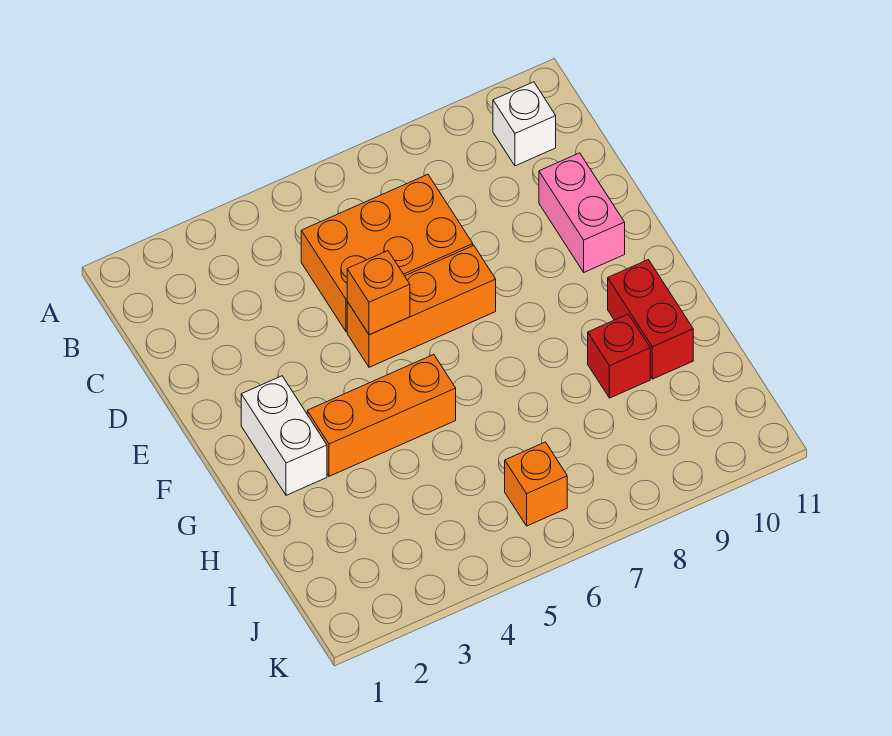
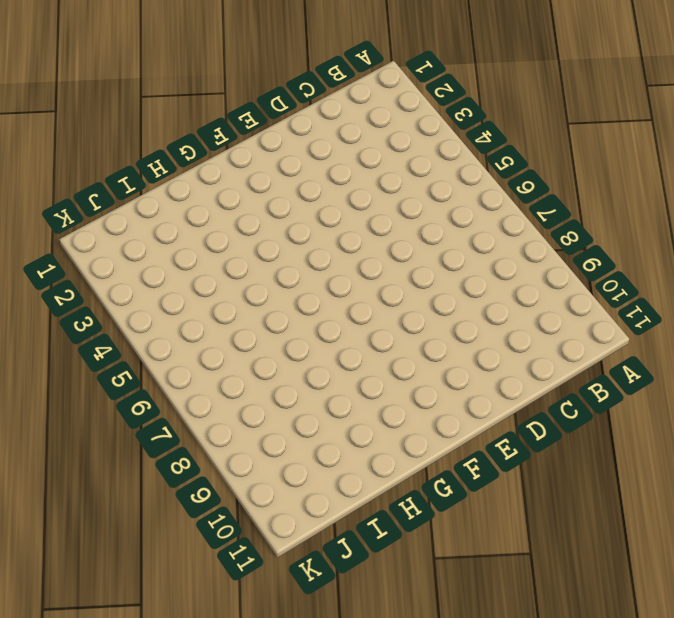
none -> white 1x1 brick [493,82,556,166]
none -> orange 2x3 brick [301,174,473,332]

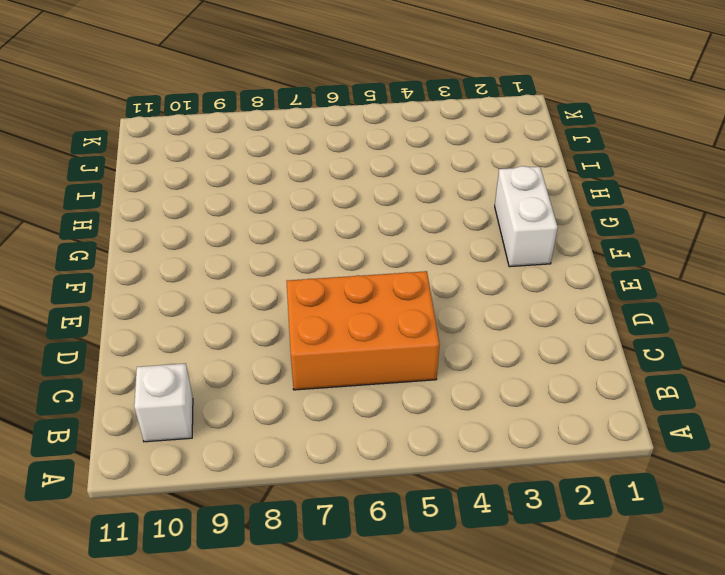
none -> pink 1x2 brick [539,153,625,272]
none -> orange 1x3 brick [347,245,496,367]

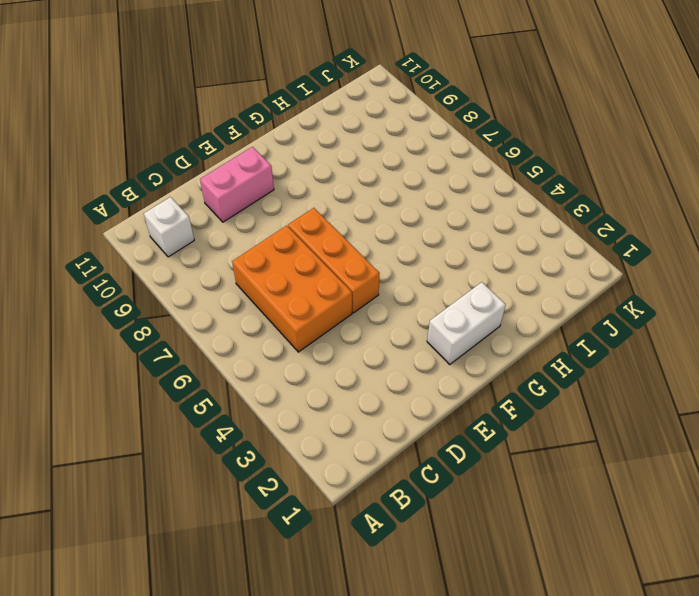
none -> orange 1x3 brick [307,355,456,476]
none -> red 1x2 brick [608,260,693,379]

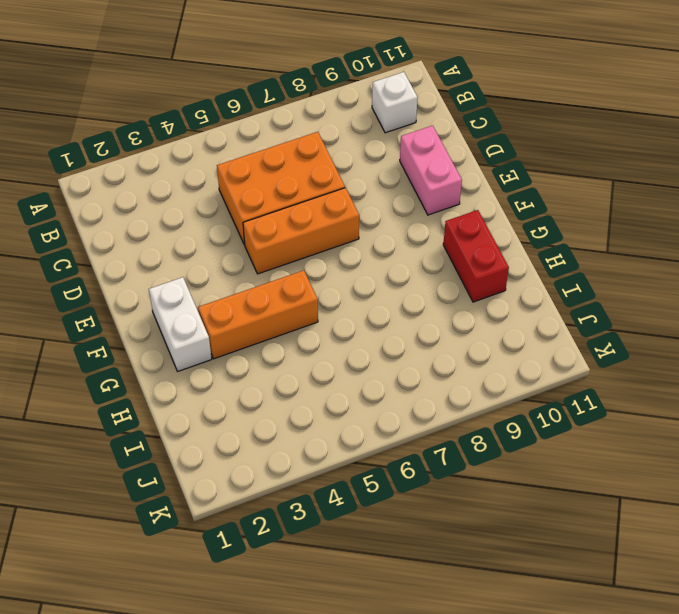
none -> red 1x1 brick [588,314,650,398]
none -> orange 1x1 brick [505,442,567,526]

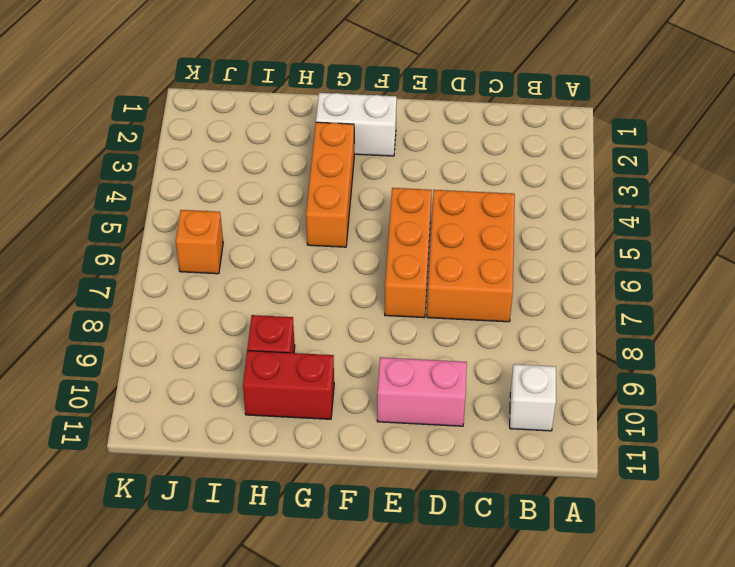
none -> orange 1x1 brick [347,251,410,335]

